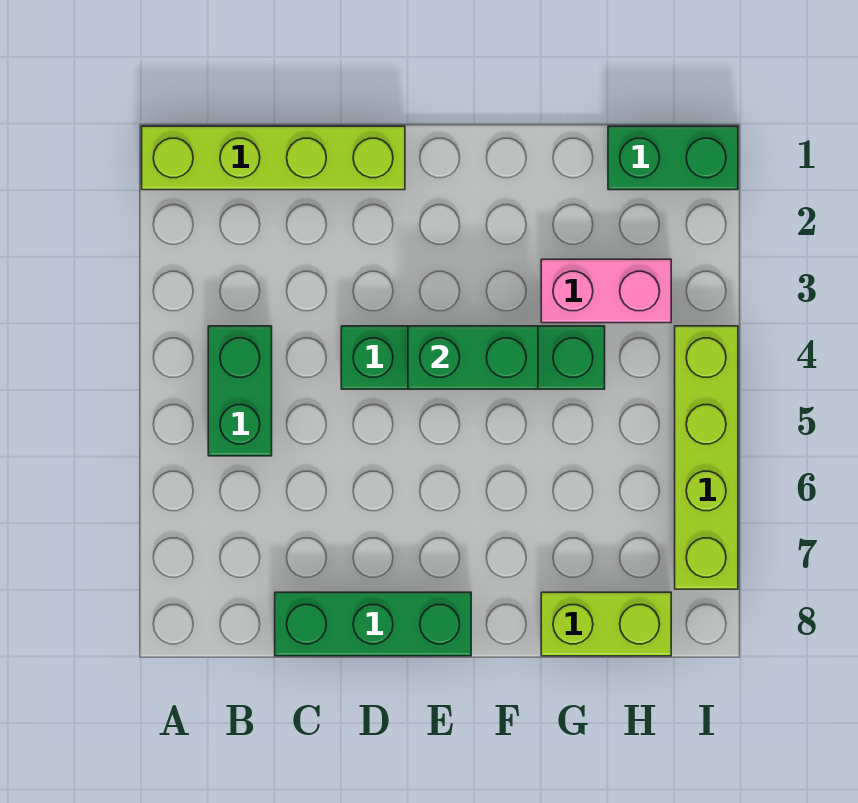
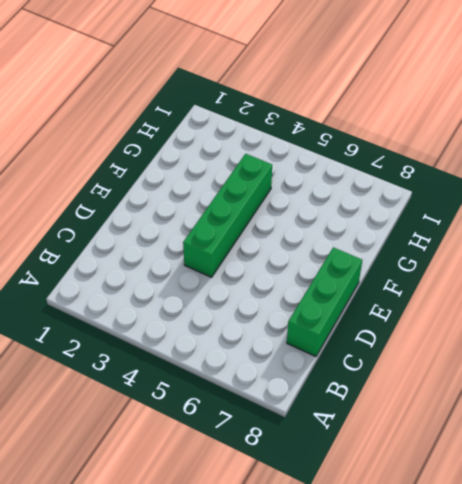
none -> lime 1x4 brick [142,126,405,190]
none -> green 1x2 brick [208,326,272,456]

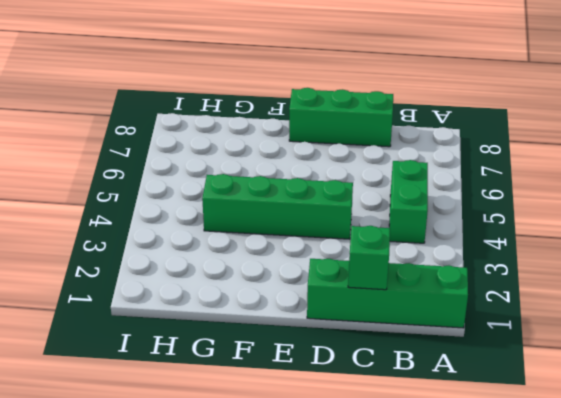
green 1x4 brick [307,259,468,328] -> lime 1x4 brick [142,126,405,190]
green 1x1 brick [348,226,390,290] -> none
none -> pink 1x2 brick [541,259,671,323]
none -> lime 1x2 brick [541,592,671,656]

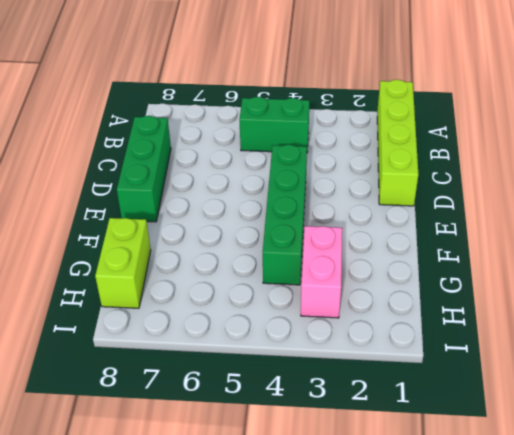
none -> green 1x2 brick [608,126,738,190]
none -> lime 1x4 brick [675,326,738,589]

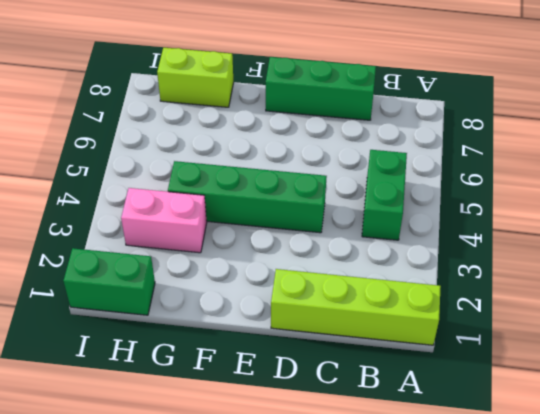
none -> lime 1x4 brick [675,326,738,589]
none -> green 1x2 brick [408,326,538,389]

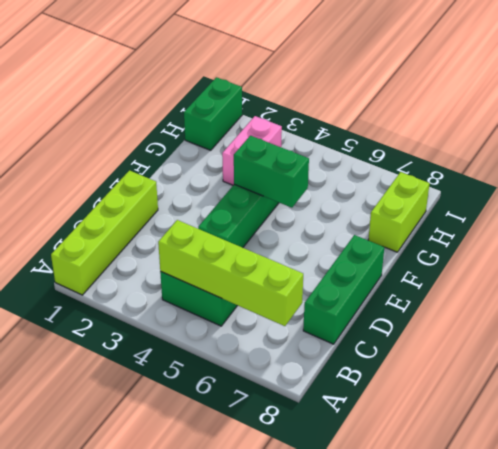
lime 1x4 brick [158,220,303,326] -> lime 1x4 brick moved to [675,326,738,589]
green 1x2 brick [234,136,309,208] -> green 1x2 brick turned to [408,326,538,389]

